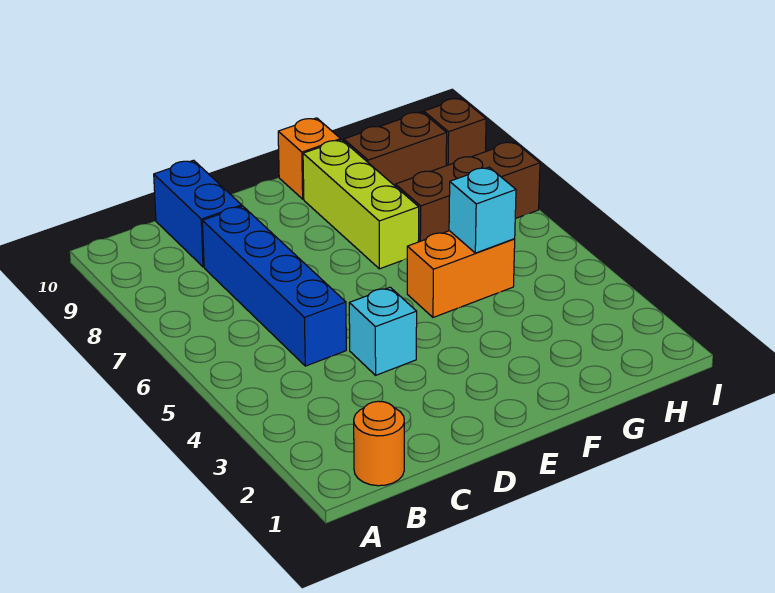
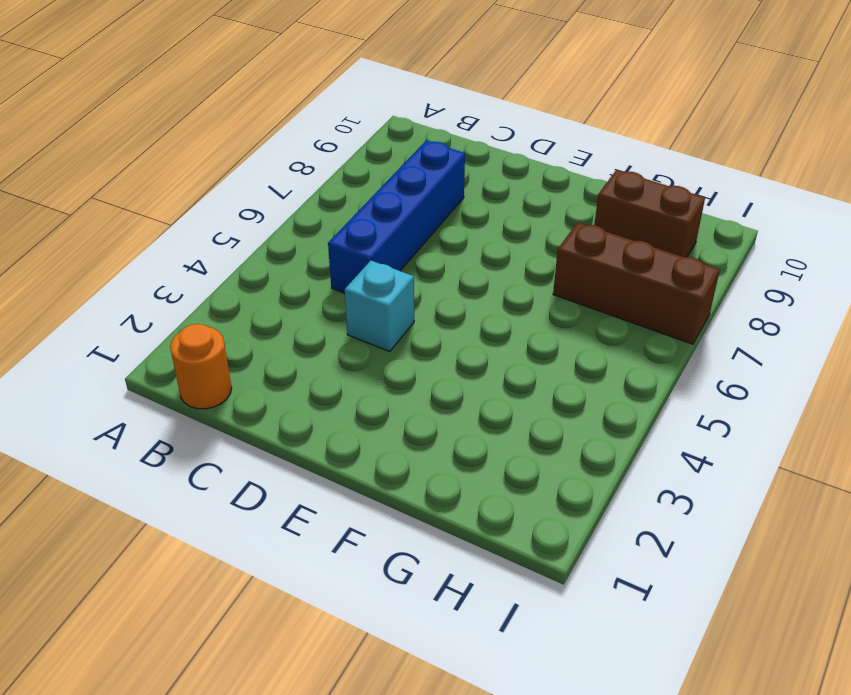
none -> blue 1x2 brick [154,160,242,267]
none -> orange 1x2 brick [407,231,515,317]

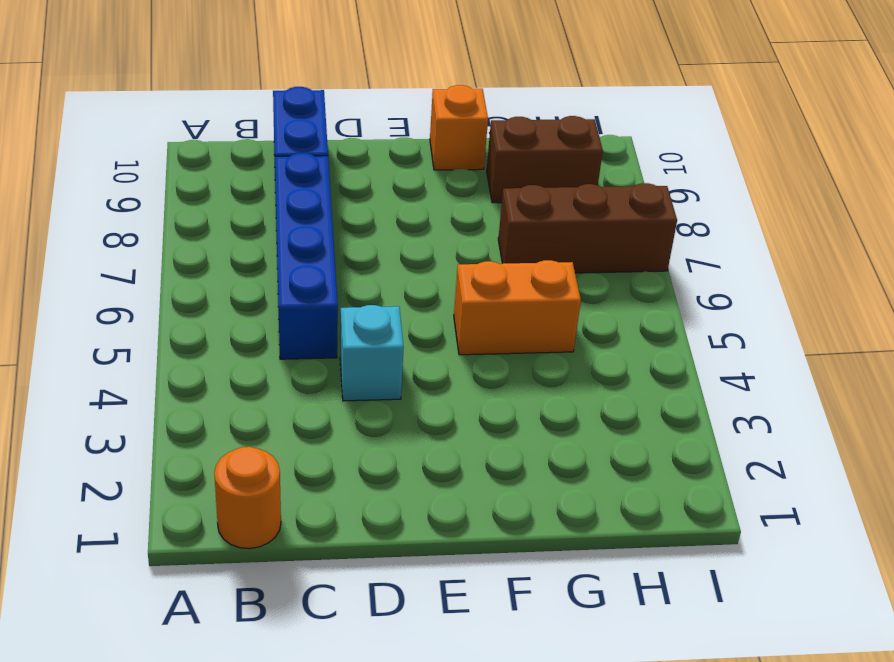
none -> lime 1x3 brick [303,140,419,269]
none -> brown 1x1 brick [424,98,486,166]

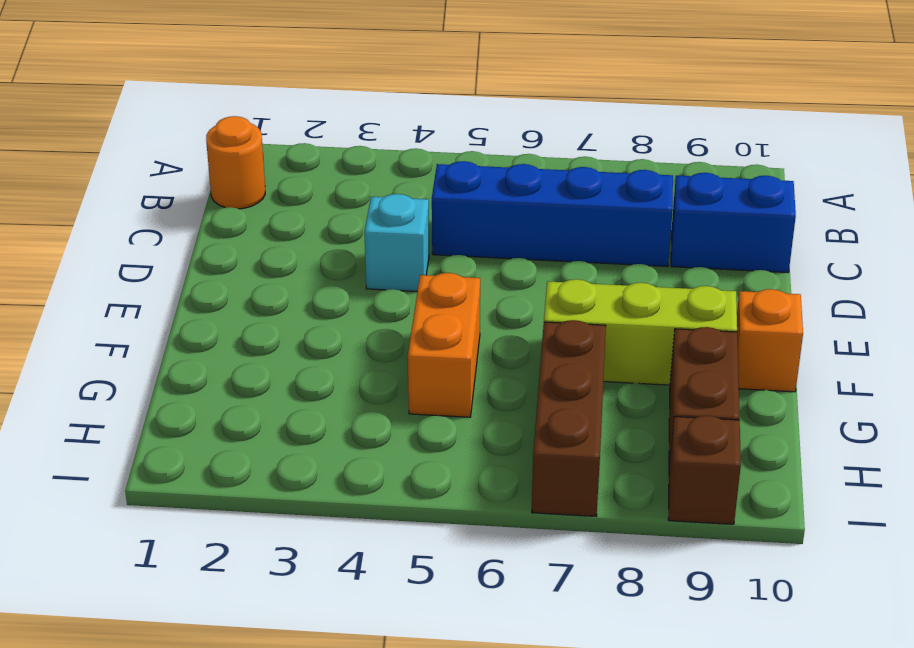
none -> cyan 1x1 brick [449,167,516,253]

